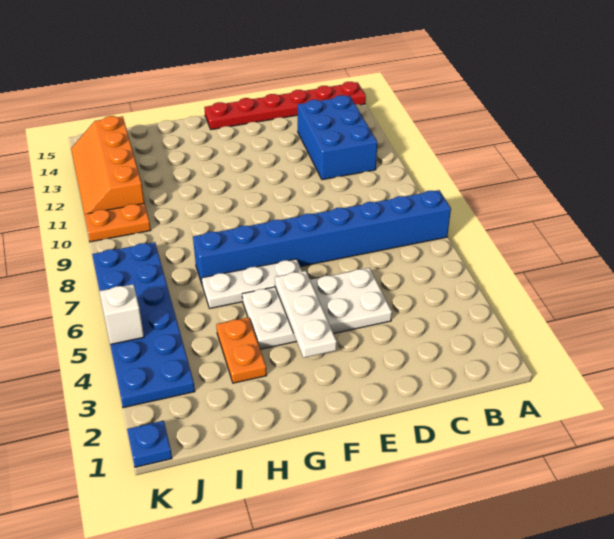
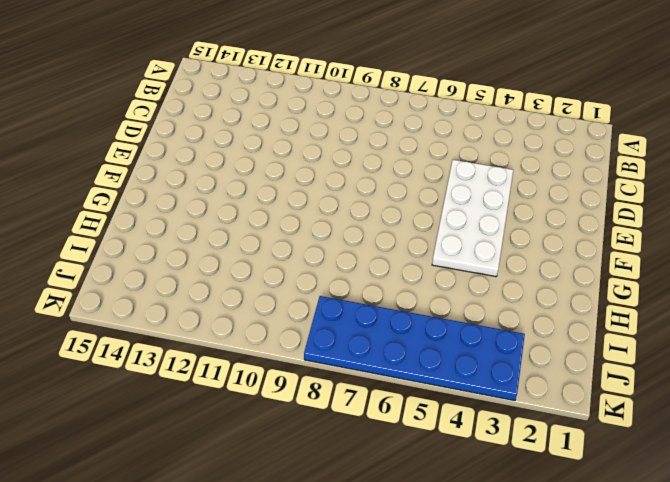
none -> blue 1x8 brick [193,190,451,284]
none -> red 1x6 plate [204,82,366,130]
none -> blue 2x3 brick [298,95,377,180]

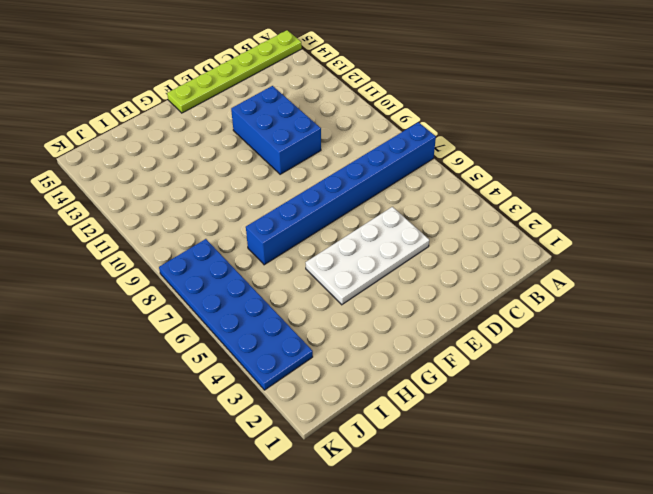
lime 1x6 plate [167,30,302,113] -> red 1x6 plate [204,82,366,130]
blue 2x3 brick [231,86,321,174] -> blue 2x3 brick moved to [298,95,377,180]
none -> white 1x3 plate [202,259,302,308]
none -> orange 1x2 plate [216,317,267,383]
none -> orange 1x2 plate [84,203,151,242]

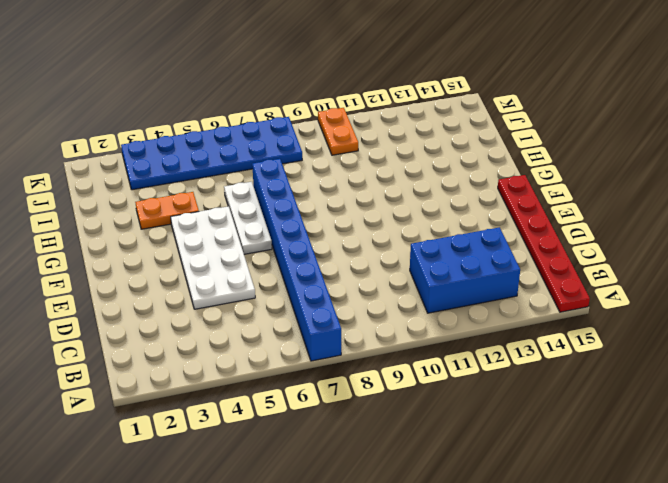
none -> orange 2x4 slope [71,116,144,214]
none -> blue 1x1 plate [127,421,172,467]
none -> white 1x3 plate [275,271,337,358]

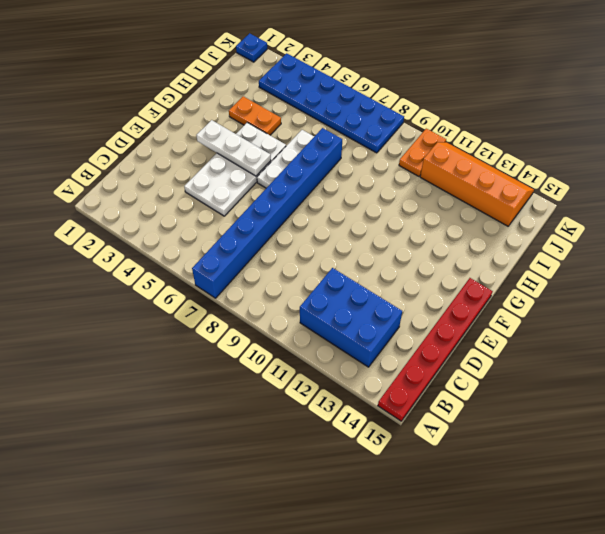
none -> white 1x1 brick [100,284,144,344]

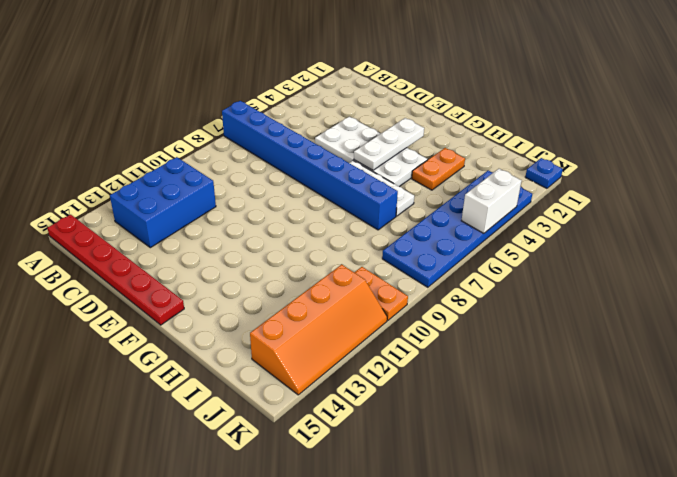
white 1x2 brick [461,169,521,233] -> white 1x1 brick [100,284,144,344]

